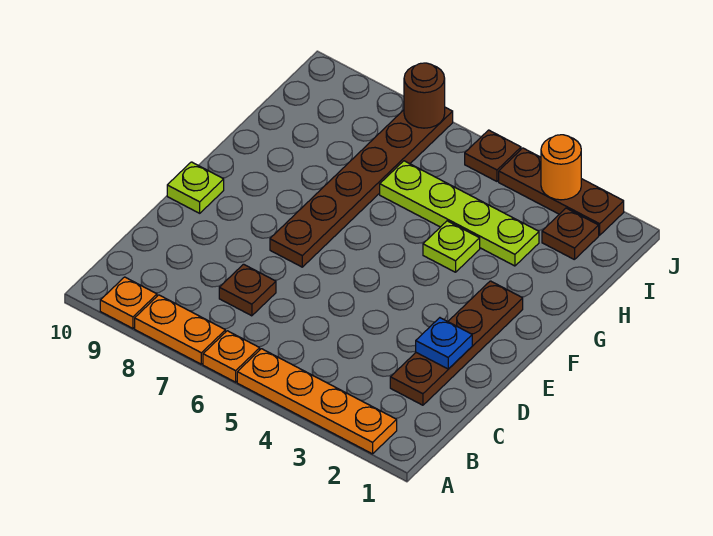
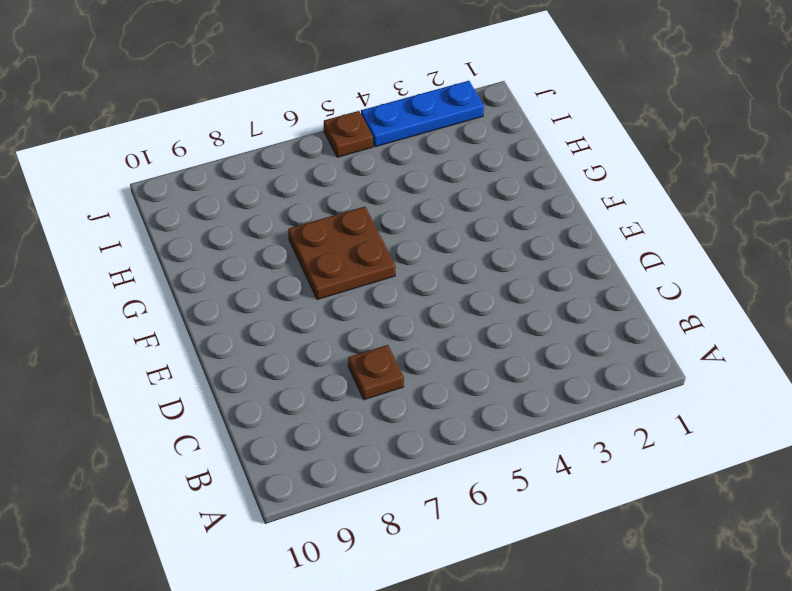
brown 2x2 plate [288,207,396,300] -> brown 1x6 plate [270,107,453,267]
blue 1x3 plate [361,81,484,147] -> brown 1x3 plate [499,148,624,235]
none -> orange 1x4 plate [237,349,397,454]
none -> orange 1x1 plate [203,331,260,382]
none -> orange 1x2 plate [135,295,225,364]

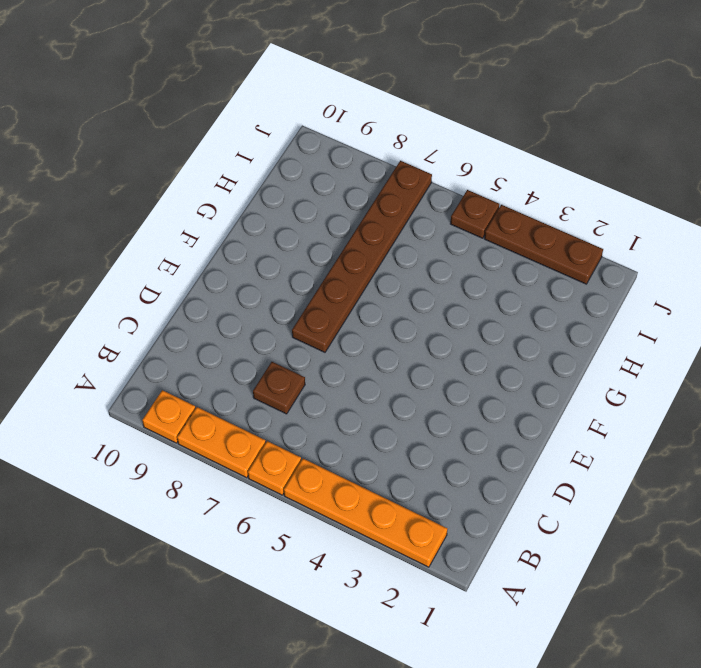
none -> brown 1x4 plate [390,281,523,405]
none -> lime 1x1 plate [167,162,224,213]
none -> lime 1x1 plate [423,221,480,272]

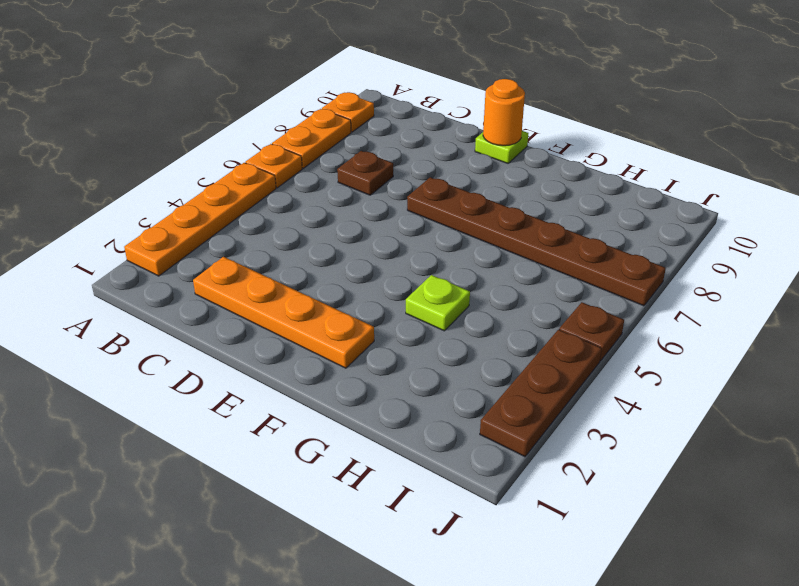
orange 1x4 plate [193,257,374,368] -> brown 1x4 plate [390,281,523,405]
orange 1x1 round brick [483,79,525,146] -> orange 1x1 round brick moved to [541,135,581,200]
none -> lime 1x4 plate [380,161,539,266]
none -> brown 1x1 plate [542,208,599,260]
none -> blue 1x1 plate [416,318,472,369]

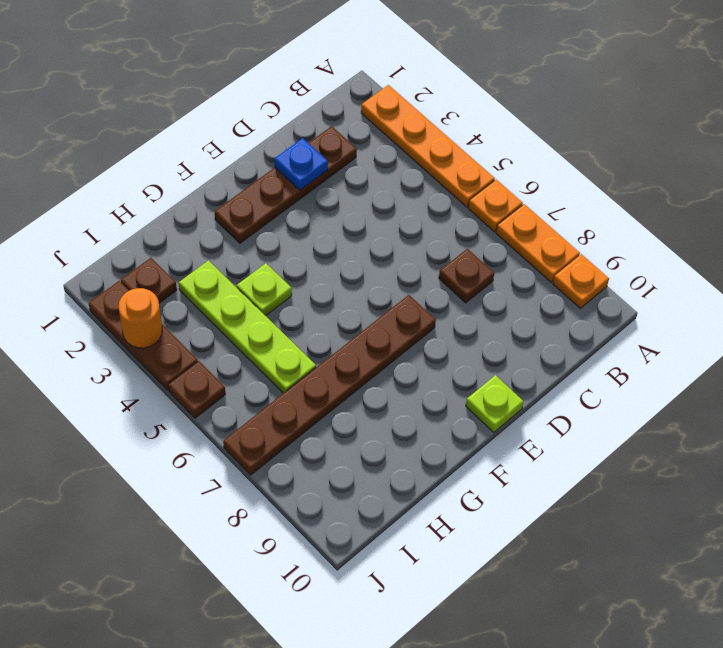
none -> brown 1x1 round brick [404,63,445,128]

